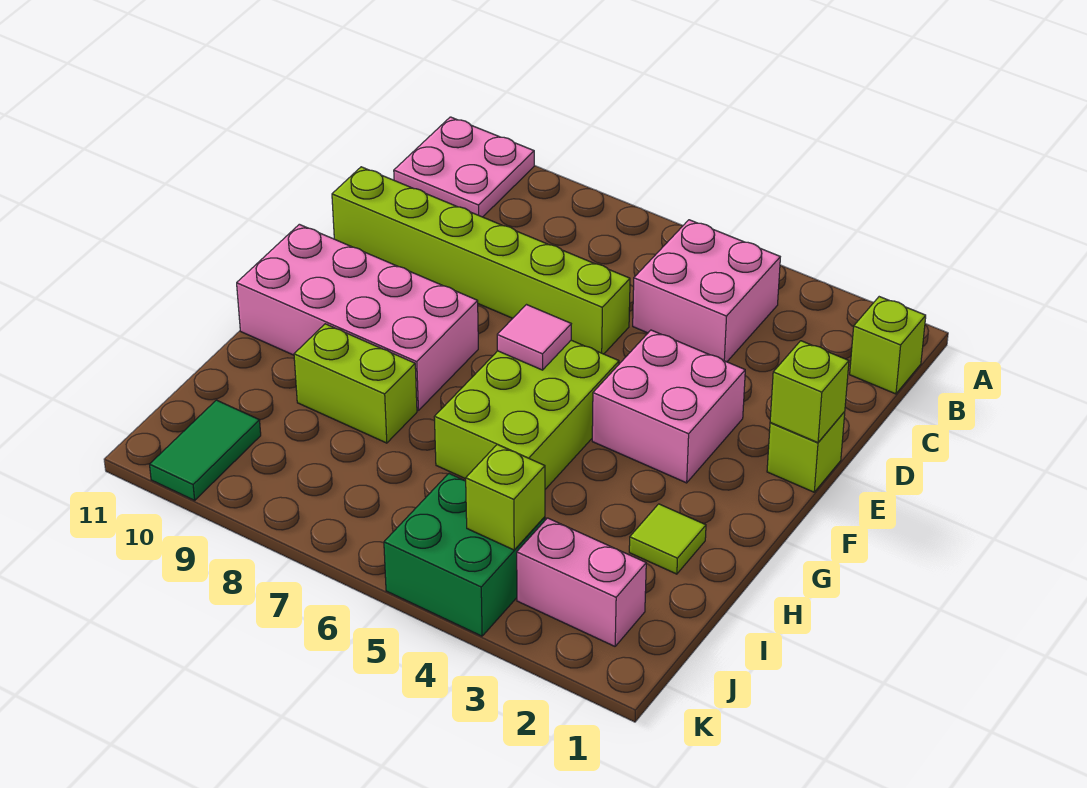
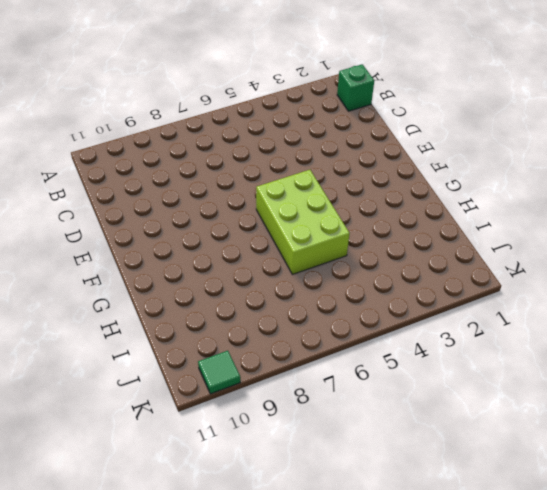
green 1x1 brick [337,64,374,111] -> lime 1x1 brick [850,297,926,394]
green 1x1 tile [198,351,240,394] -> green 1x2 tile [150,400,261,500]
none -> pink 2x2 plate [394,117,534,217]
none -> pink 2x2 brick [633,220,780,362]
none -> lime 1x6 brick [332,167,630,354]

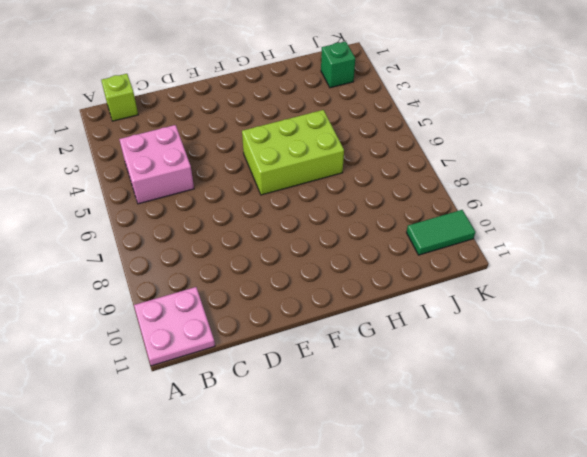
green 1x1 brick [321,41,355,88] -> pink 1x2 brick [517,518,646,646]
none -> lime 1x6 brick [332,167,630,354]
none -> lime 1x1 brick [767,412,845,492]
none -> pink 2x2 brick [592,330,745,483]

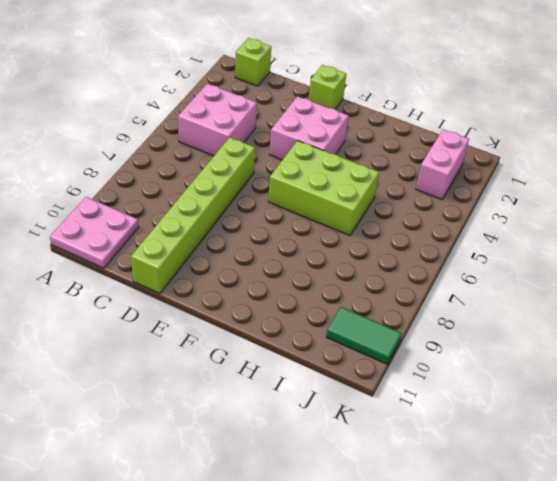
none -> pink 2x4 brick [237,224,478,410]
none -> lime 1x1 tile [629,504,706,574]
none -> lime 1x2 brick [294,324,417,443]

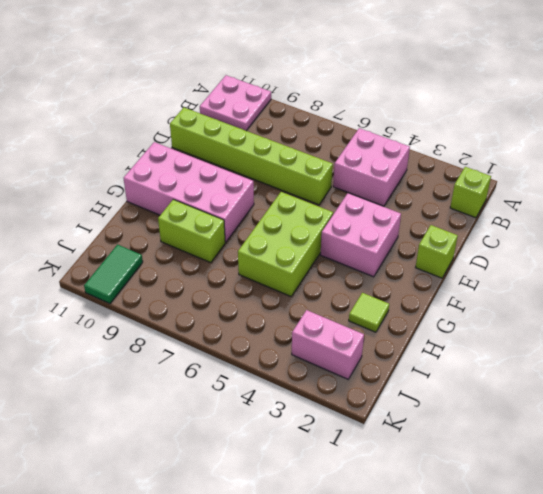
none -> green 2x2 brick [384,474,545,636]
none -> lime 1x1 brick [770,341,849,443]
none -> pink 1x1 tile [497,305,571,370]

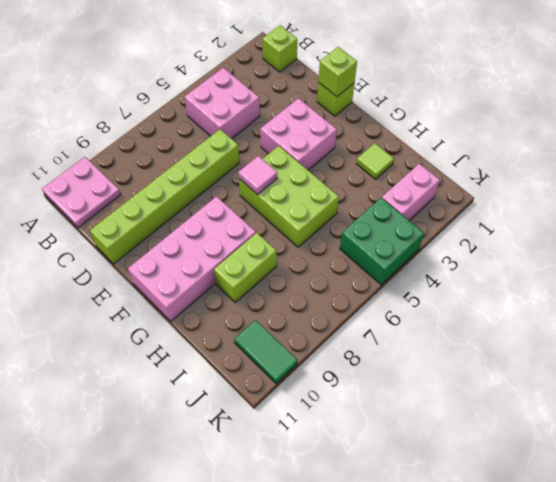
none -> lime 1x1 brick [466,444,545,550]

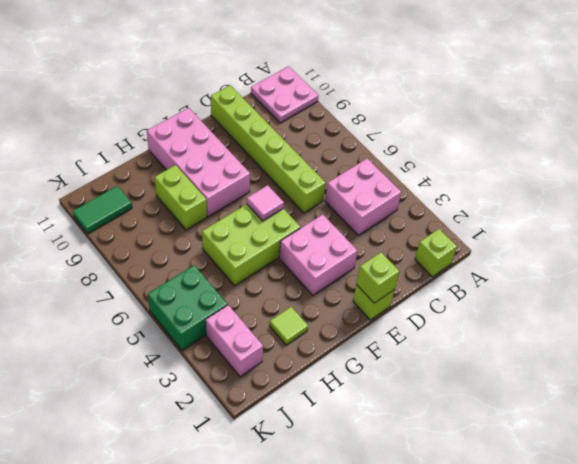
none -> lime 1x1 brick [466,444,545,550]

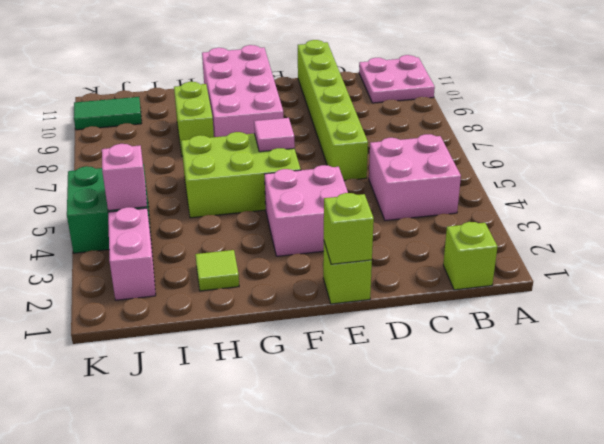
pink 1x1 brick [102,144,147,211] -> lime 1x1 brick [466,444,545,550]

